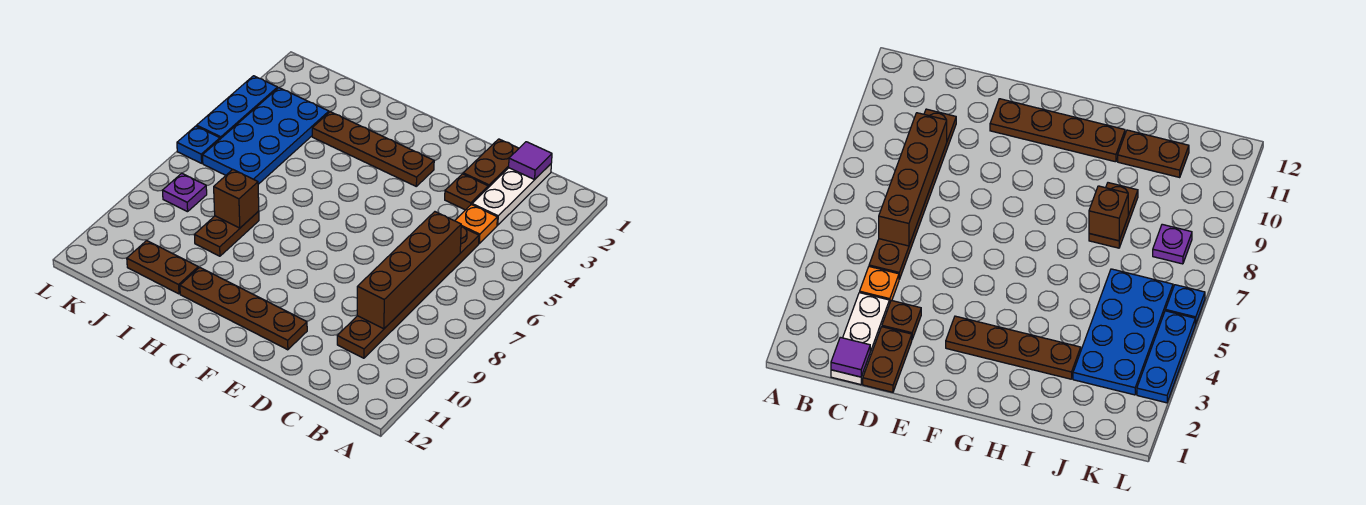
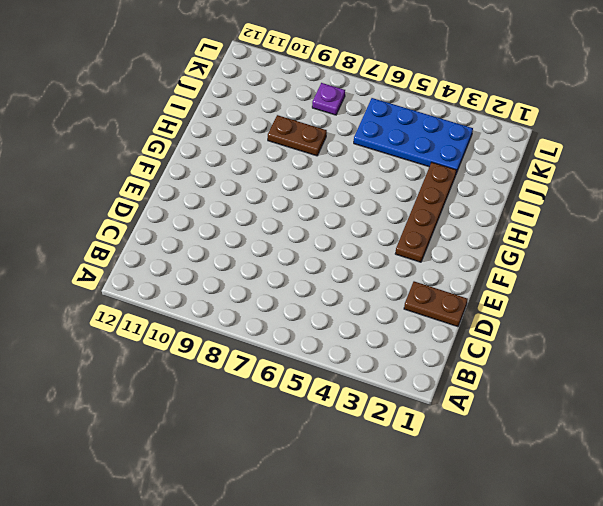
none -> white 1x3 plate [472,164,551,225]
none -> orange 1x1 plate [455,205,497,243]
none -> brown 1x6 plate [337,227,479,358]

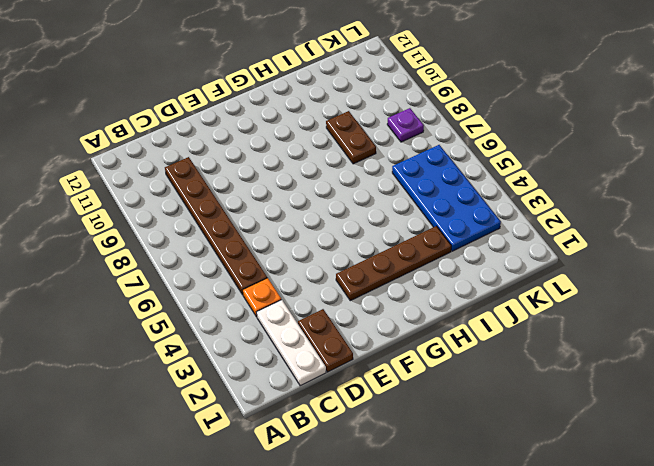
none -> brown 1x1 plate [445,174,488,210]
none -> brown 1x4 plate [180,267,307,350]
none -> brown 1x2 plate [127,241,198,294]

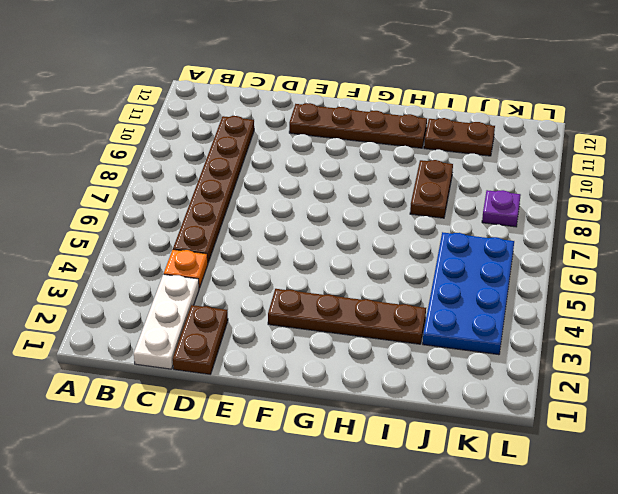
none -> brown 1x1 plate [445,174,488,210]
none -> blue 1x3 plate [197,76,278,139]
none -> blue 1x1 plate [177,126,220,163]

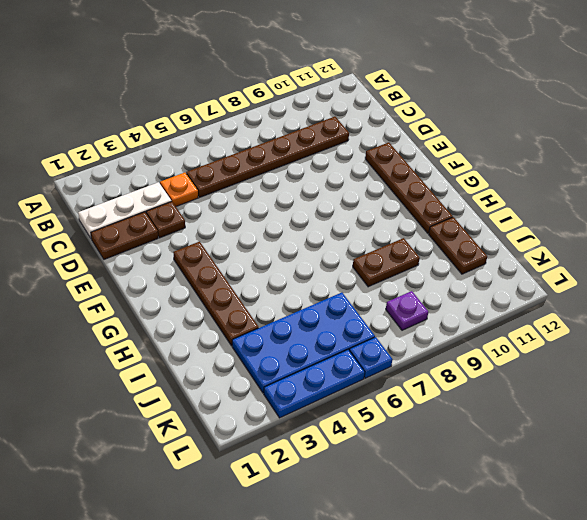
none -> purple 1x1 tile [509,142,552,180]
none -> brown 1x4 brick [357,212,461,329]
none -> brown 1x1 brick [214,170,259,228]

